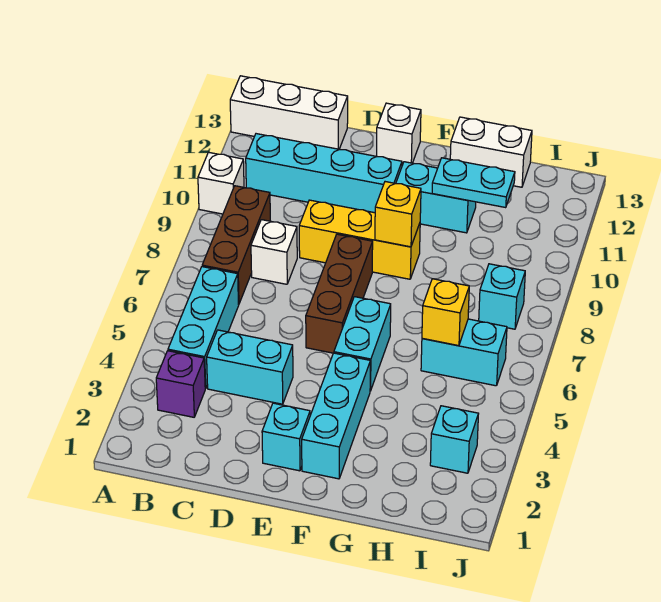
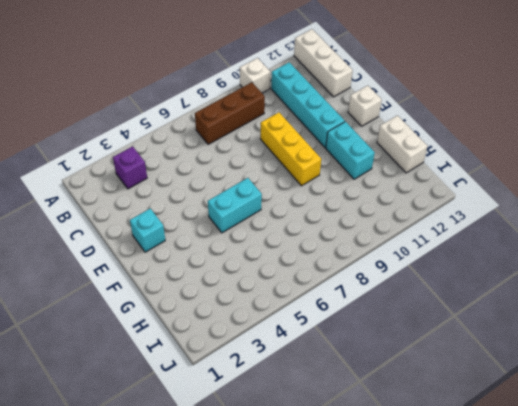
none -> cyan 1x3 brick [168,267,239,388]
none -> cyan 1x2 brick [207,330,293,404]
none -> white 1x1 brick [251,220,297,284]

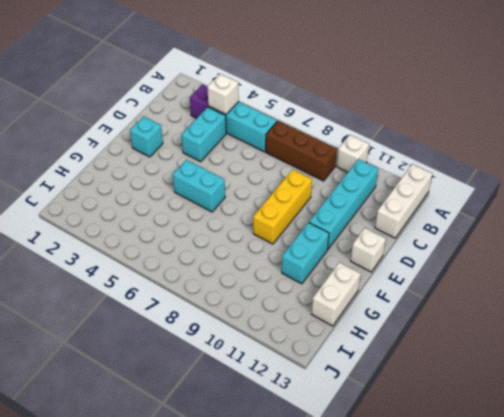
white 1x1 brick [207,74,239,114] -> white 1x1 brick moved to [251,220,297,284]
none -> brown 1x3 brick [306,234,373,353]
none -> cyan 1x3 brick [302,353,370,479]
none -> cyan 1x2 brick [421,319,507,386]

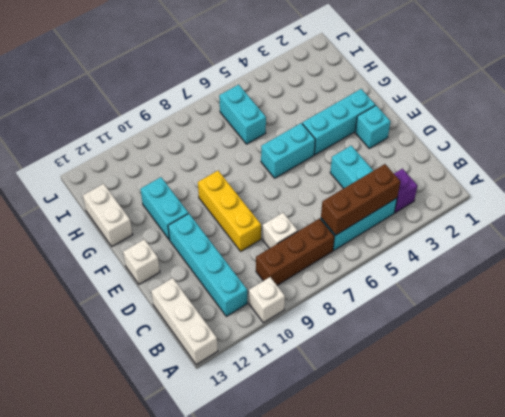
brown 1x3 brick [321,164,400,235] -> brown 1x3 brick moved to [306,234,373,353]
none -> cyan 1x1 brick [430,406,478,473]
none -> cyan 1x1 brick [479,264,525,329]
none -> yellow 1x1 brick [375,182,421,247]

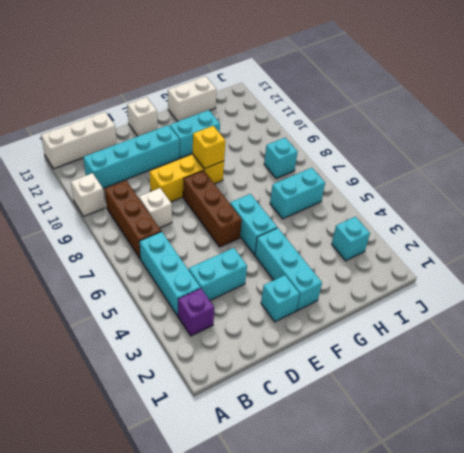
none -> cyan 1x2 plate [432,158,515,208]
none -> yellow 1x1 brick [422,279,469,346]

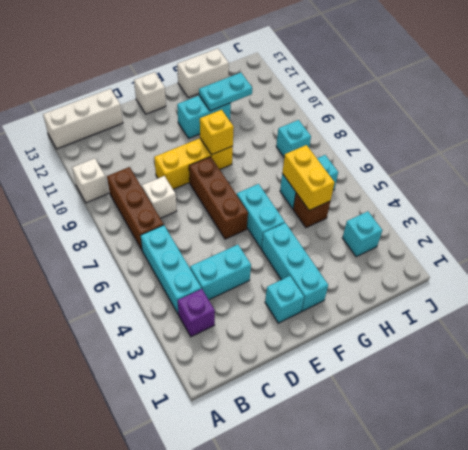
brown 1x1 brick [293,193,330,228] -> none
yellow 1x2 brick [282,145,335,210] -> yellow 1x1 brick [422,279,469,346]
none -> cyan 1x4 brick [246,134,402,213]

